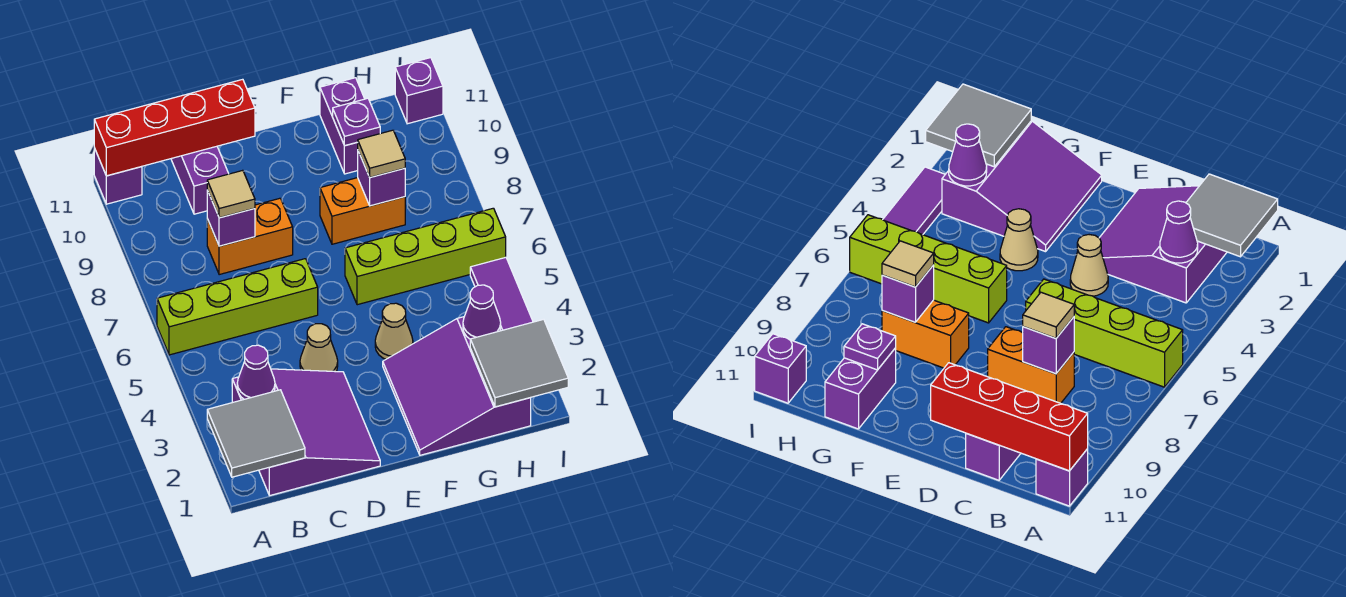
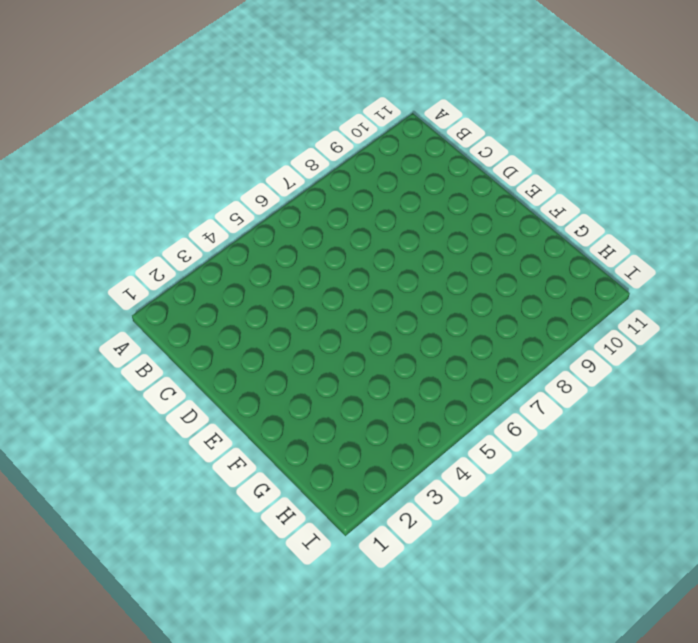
none -> lime 1x4 brick [157,259,318,355]
none -> purple 1x1 brick [94,148,142,204]
none -> purple 3x3 slope [232,369,380,496]

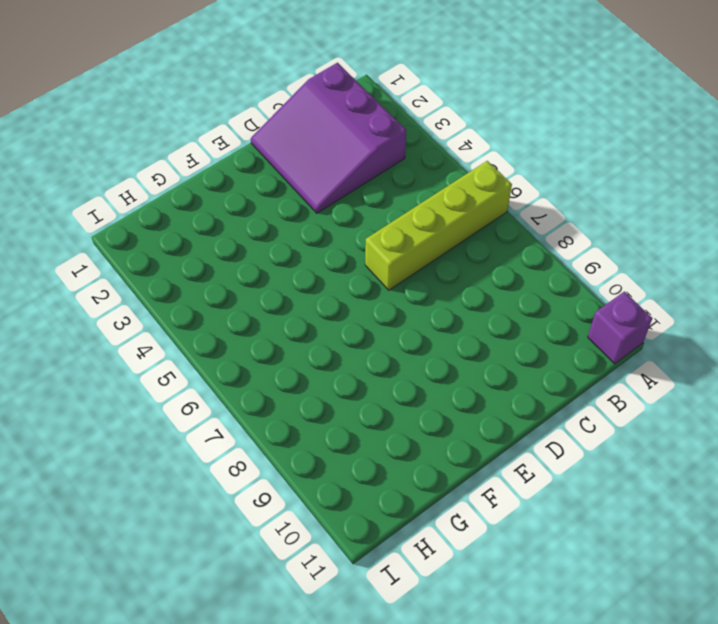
none -> orange 1x2 brick [207,198,293,275]
none -> purple 1x2 brick [171,146,229,214]
none -> tan 1x1 cone [300,324,338,372]

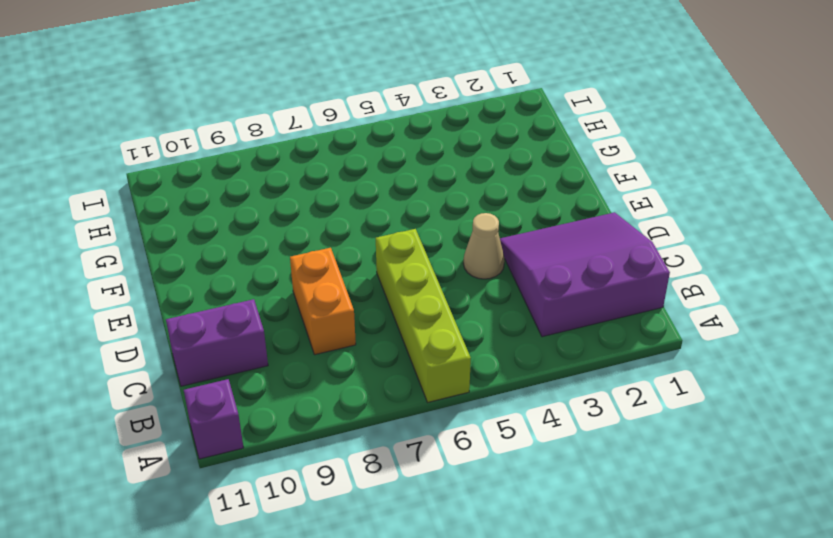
none -> purple 3x3 slope [383,317,531,455]
none -> tan 1x1 cone [375,303,413,359]
none -> lime 1x4 brick [345,208,506,305]

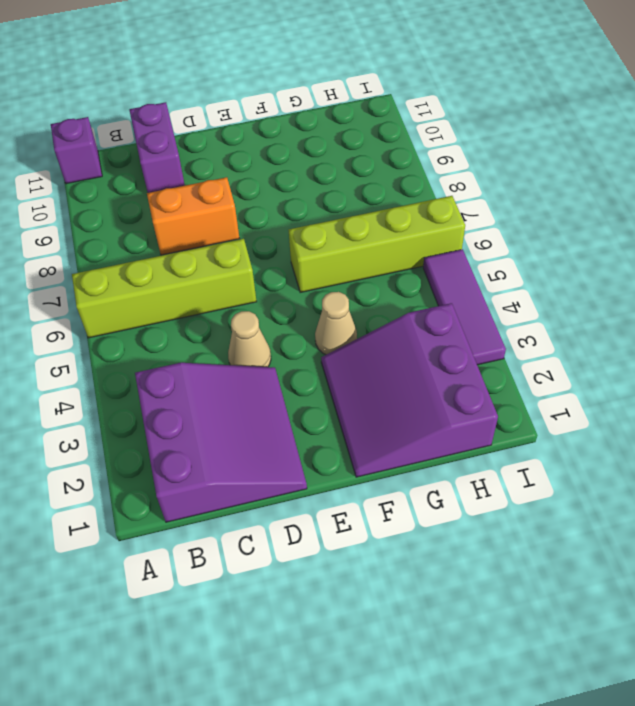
none -> orange 1x2 brick [320,178,405,244]
none -> purple 1x2 brick [320,78,364,174]
none -> purple 1x1 brick [395,58,443,124]

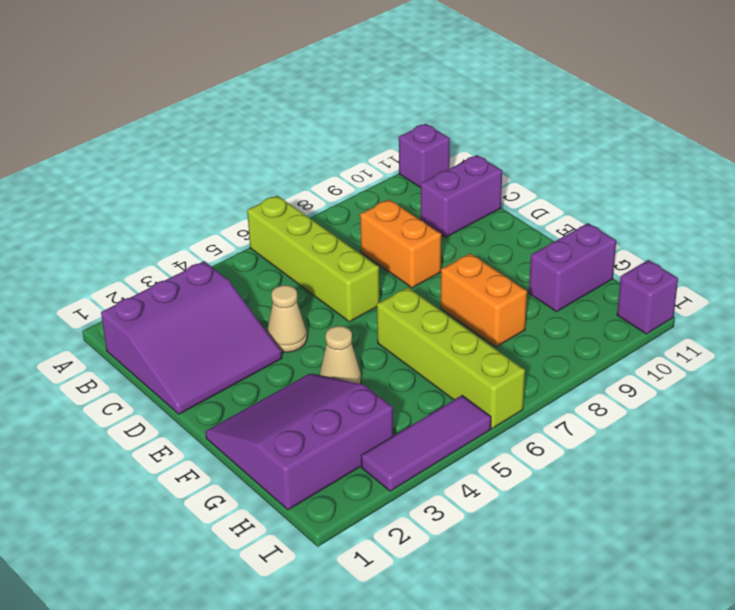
none -> grey 2x2 tile [207,390,305,477]
none -> red 1x4 brick [94,79,255,176]
none -> purple 1x1 cone [237,345,275,399]

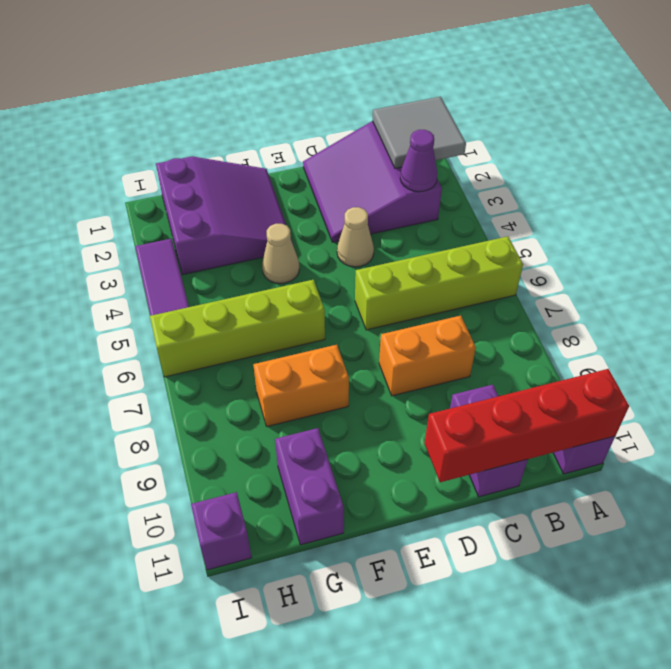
none -> purple 1x1 brick [207,190,255,246]
none -> purple 1x1 brick [358,151,405,206]
none -> purple 1x1 plate [333,98,380,146]

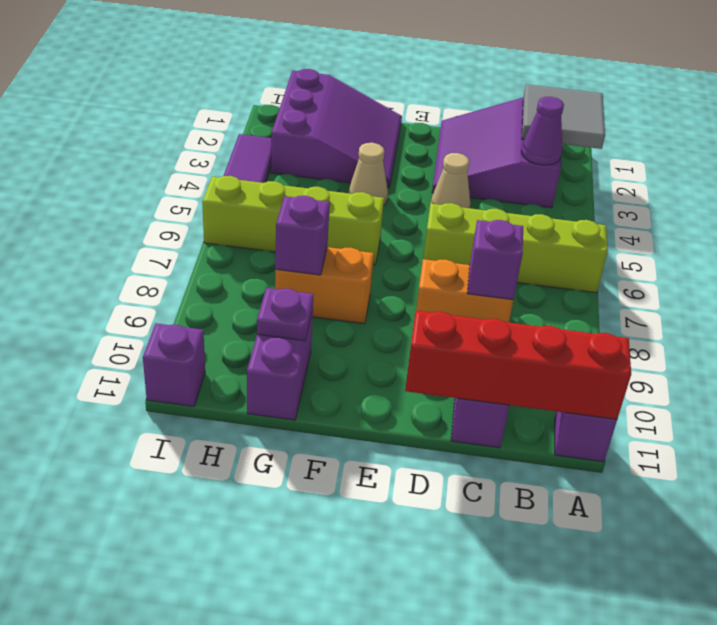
none -> grey 2x2 tile [470,319,568,407]
none -> purple 1x1 cone [463,285,501,339]
none -> tan 1x1 tile [207,170,255,218]

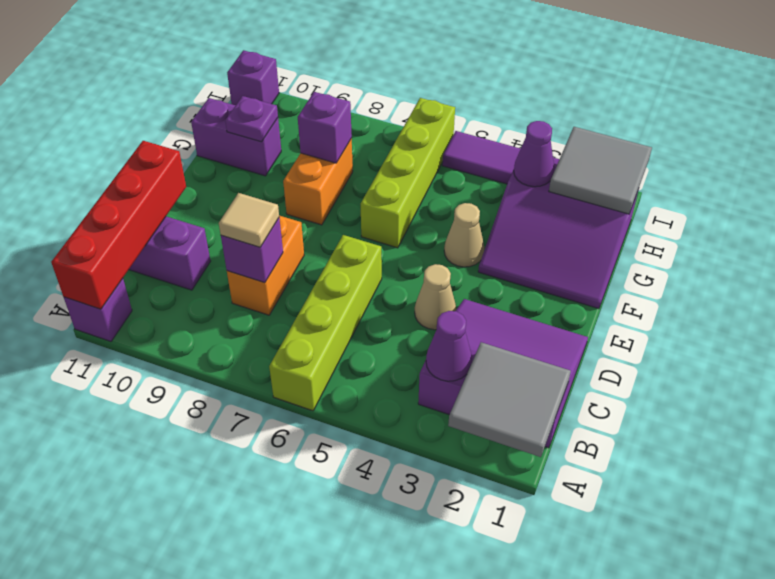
none -> tan 1x1 tile [357,130,405,177]

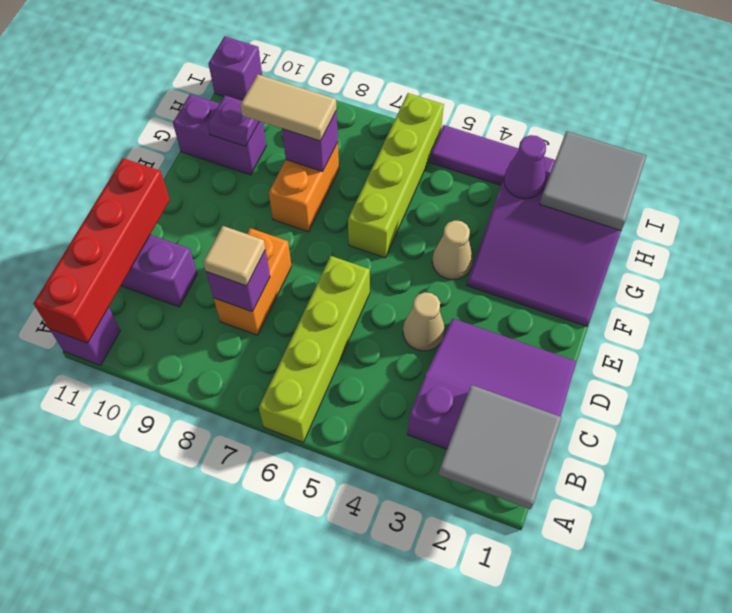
tan 1x2 tile [240,74,337,141] -> tan 1x1 tile [357,130,405,177]
none -> purple 1x1 cone [237,345,275,399]

